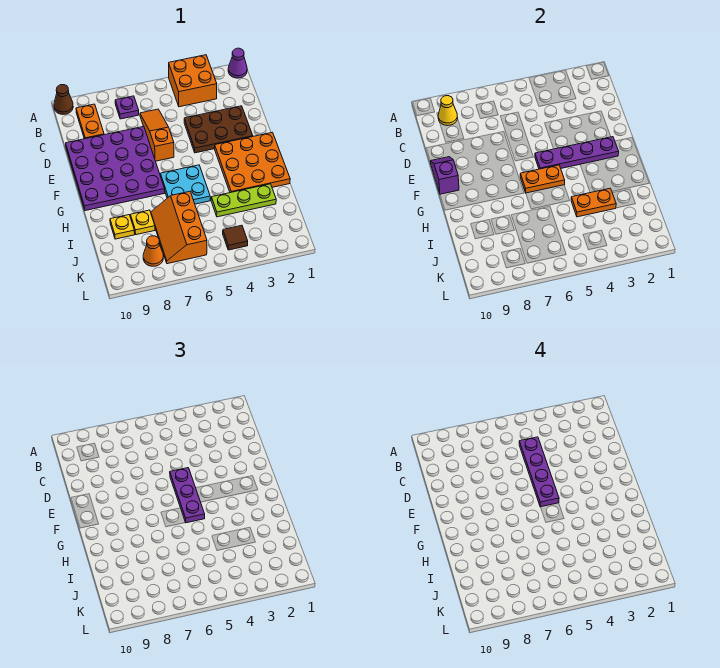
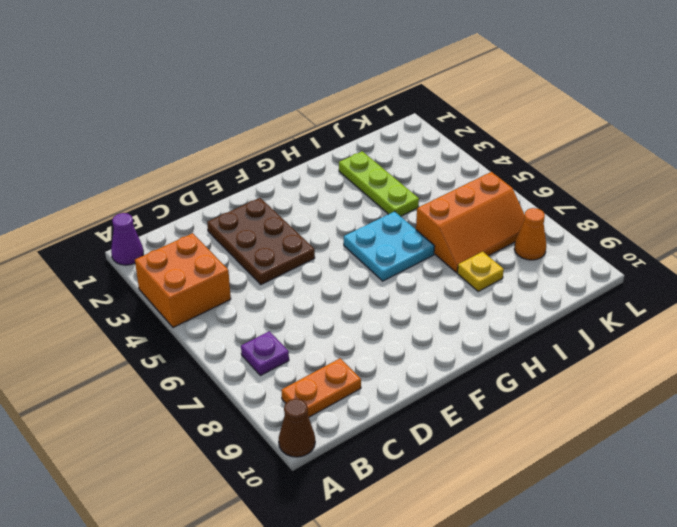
none -> orange 1x3 slope [140,109,174,161]
none -> purple 4x4 plate [66,126,165,211]
none -> orange 3x3 plate [215,132,290,193]

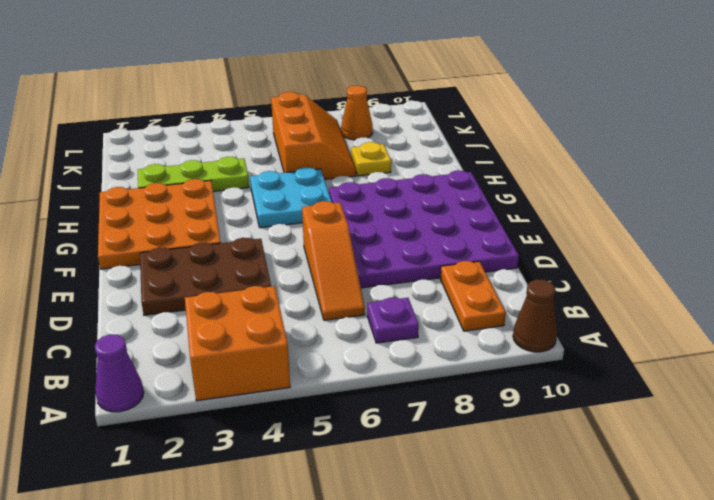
none -> yellow 1x1 plate [110,215,135,239]
none -> brown 1x1 tile [223,225,248,250]
none -> yellow 1x1 cone [438,96,458,126]

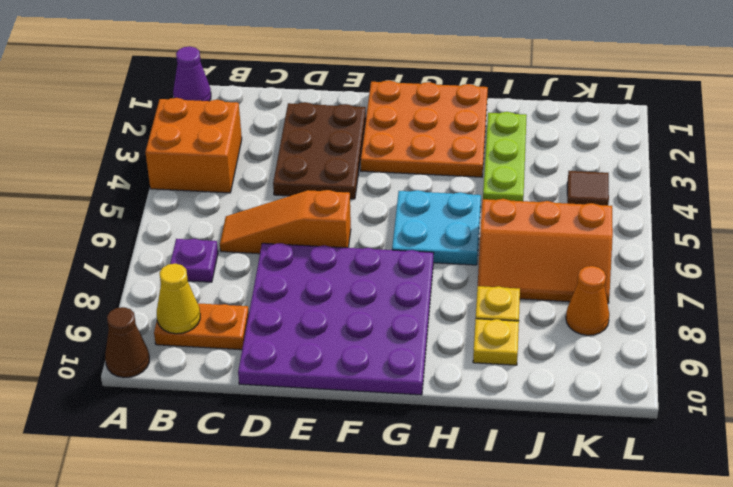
none -> purple 1x2 slope [430,157,459,194]
none -> purple 1x4 plate [535,137,619,169]
none -> orange 1x2 plate [520,165,565,193]

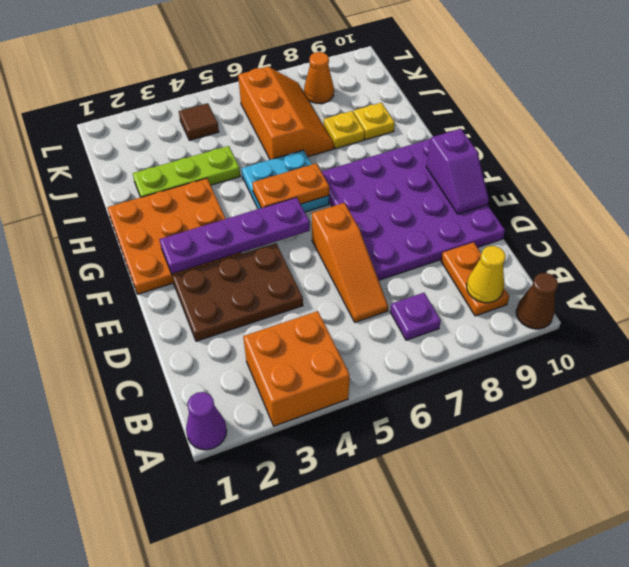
none -> orange 1x2 plate [571,188,616,217]
none -> purple 1x3 plate [170,468,205,523]
none -> purple 1x4 plate [519,437,559,507]

